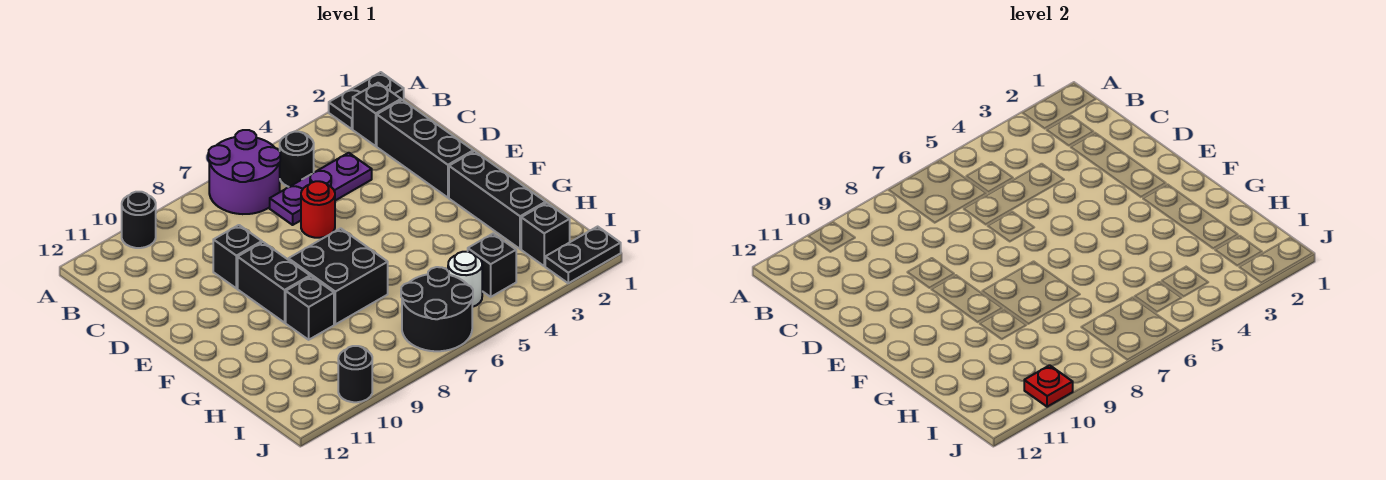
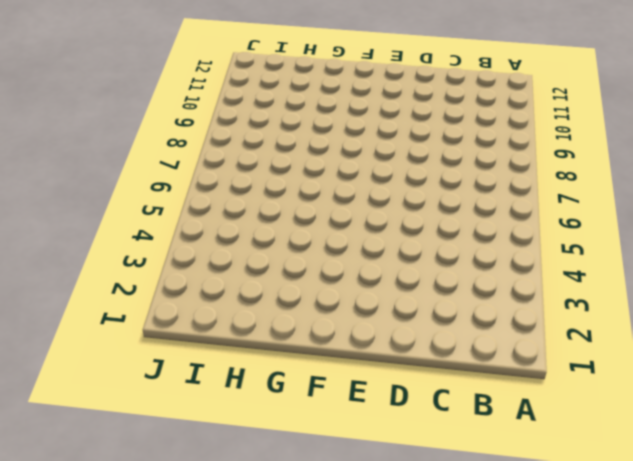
none -> black 1x2 plate [329,72,404,129]
none -> purple 2x2 round brick [208,130,280,214]
none -> black 1x1 round brick [122,192,156,248]

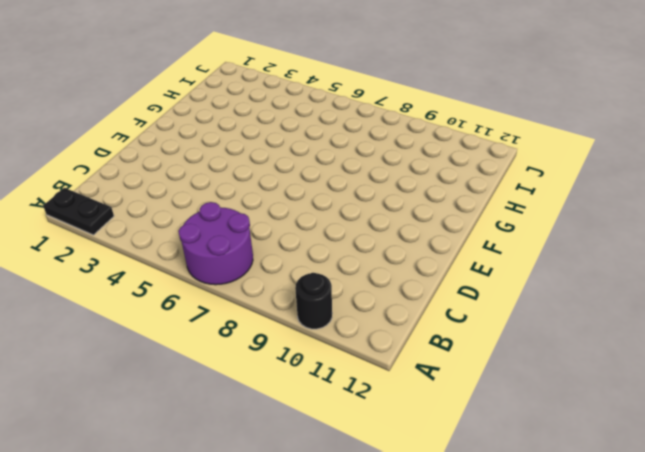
none -> black 1x1 brick [353,83,401,146]
none -> black 1x1 round brick [280,132,314,187]
none -> black 1x3 brick [377,100,473,198]

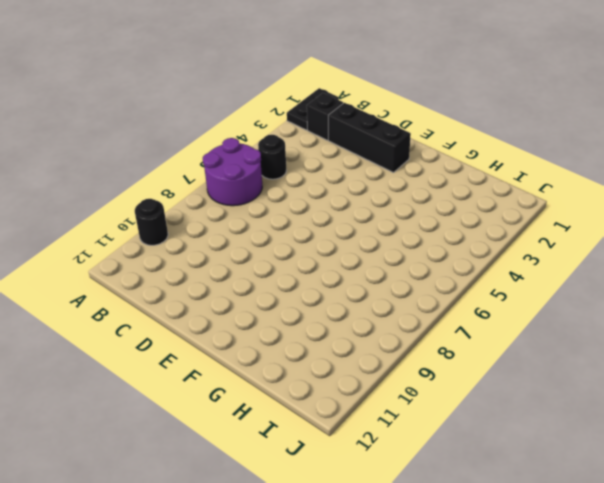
none -> purple 1x3 plate [270,153,372,225]
none -> red 1x1 round brick [301,181,335,238]
none -> black 1x1 brick [213,225,262,288]

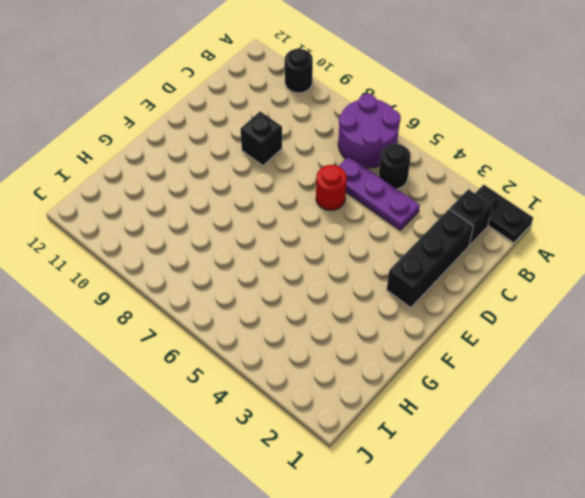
none -> black 1x2 brick [238,242,310,323]
none -> black 1x3 brick [449,151,546,249]
none -> black 2x2 brick [288,228,388,324]

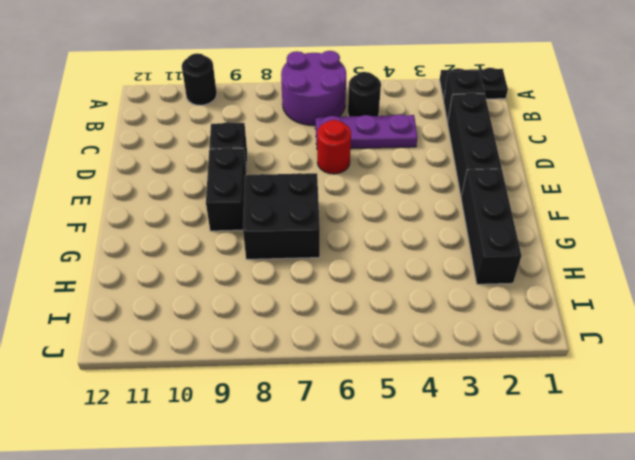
none -> black 1x1 brick [286,276,334,340]
none -> black 1x1 brick [521,203,570,266]
none -> black 1x1 brick [468,234,516,297]

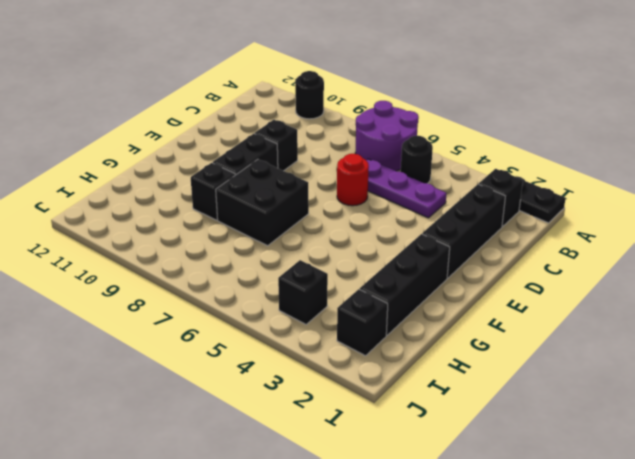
none -> white 1x1 round brick [448,252,482,307]
none -> black 2x2 round brick [401,267,473,351]
none -> black 1x2 plate [545,227,621,283]

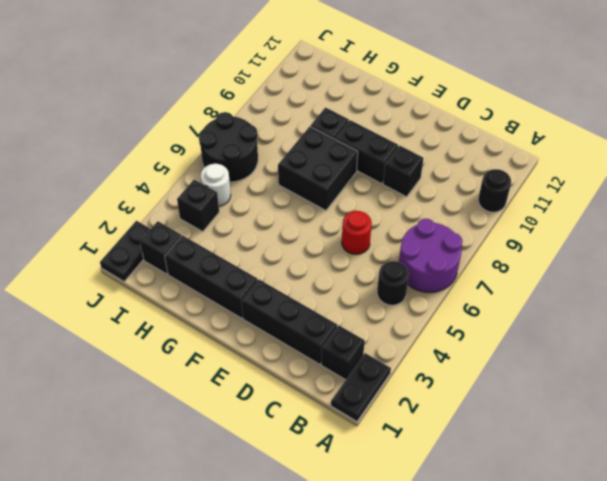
none -> purple 1x3 plate [270,153,372,225]
none -> black 1x1 round brick [338,346,372,402]
none -> red 1x1 plate [1024,365,1073,407]

